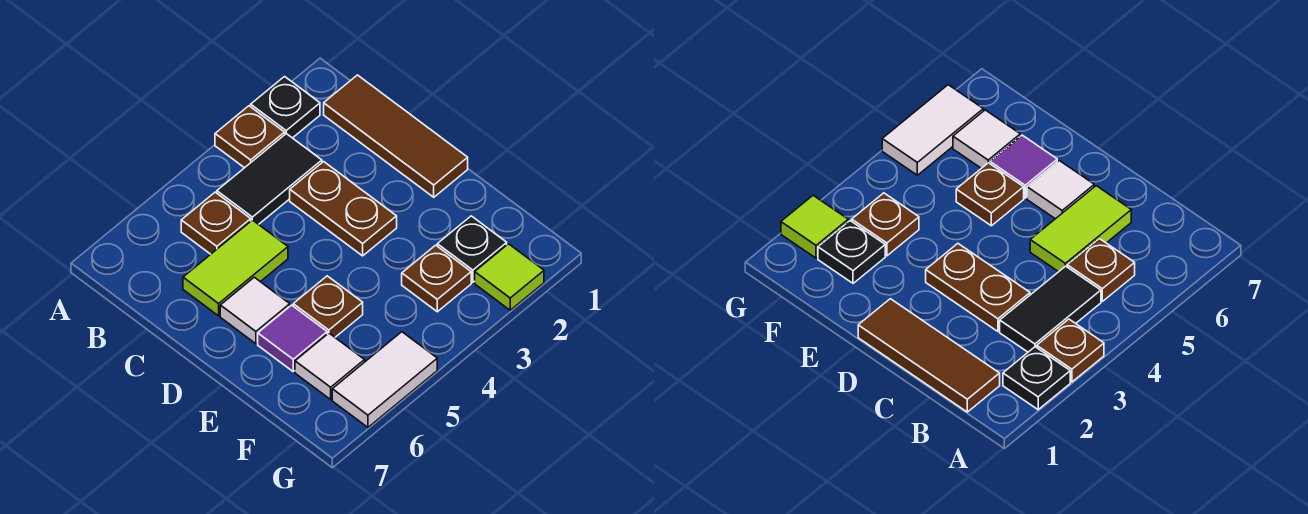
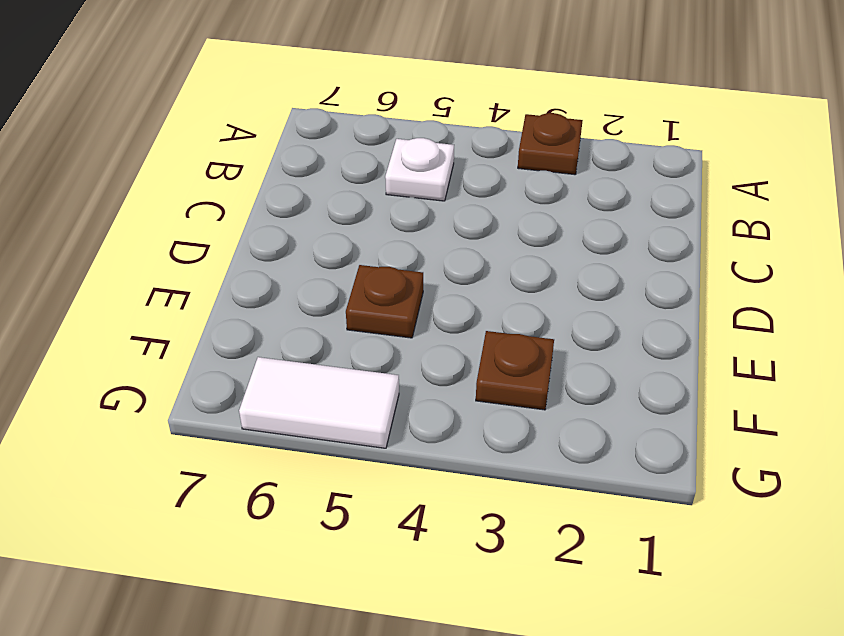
white 1x1 plate [385,138,454,201] -> brown 1x1 plate [181,192,251,254]
none -> black 1x1 plate [251,77,320,138]
none -> brown 1x3 tile [324,75,468,197]
none -> black 1x2 tile [217,134,322,224]

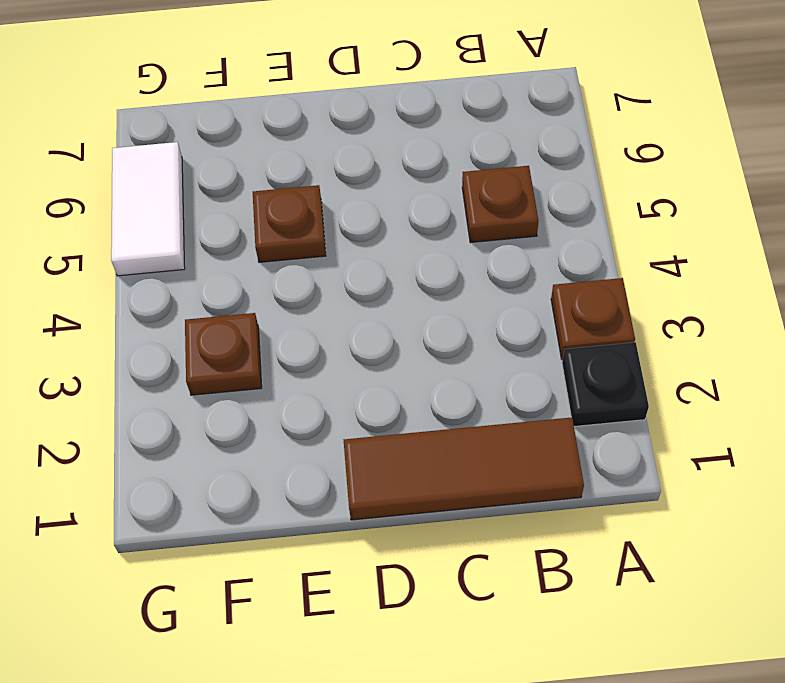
none -> black 1x2 tile [217,134,322,224]
none -> brown 1x2 plate [290,162,397,256]
none -> lime 1x2 tile [183,220,288,316]

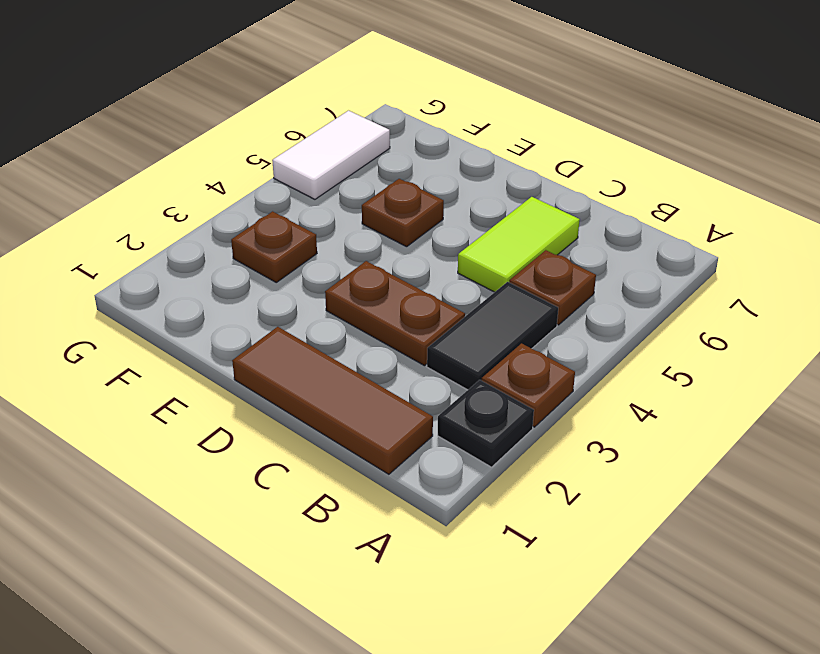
none -> white 1x1 tile [220,277,290,344]
none -> purple 1x1 tile [258,305,327,371]
none -> black 1x1 plate [437,216,507,282]

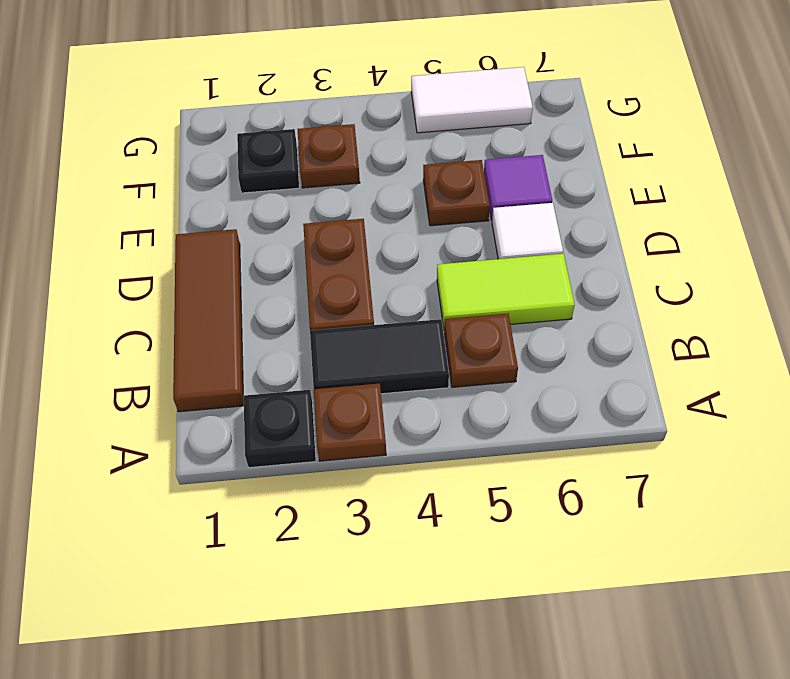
none -> white 1x1 tile [295,333,365,399]
none -> lime 1x1 tile [475,244,544,310]

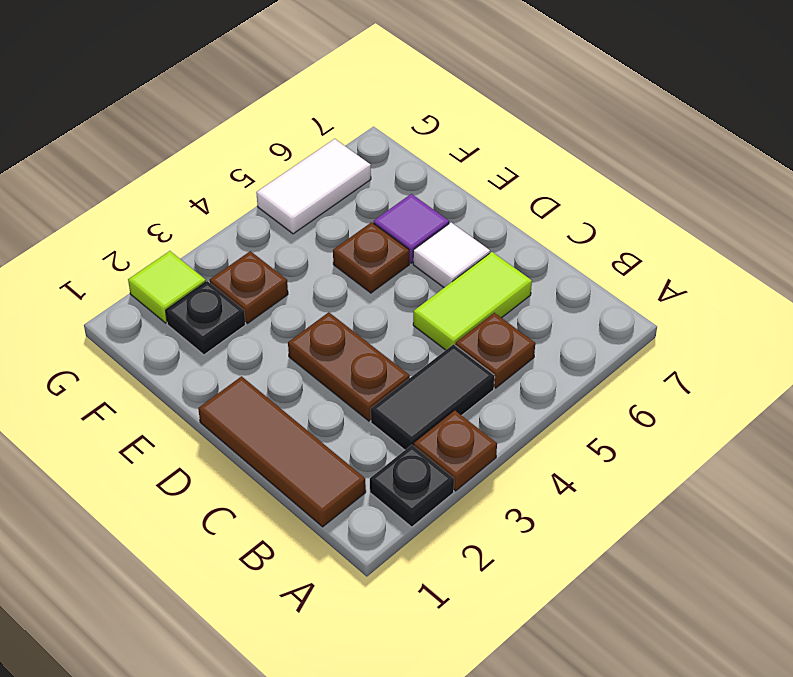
none -> white 1x1 tile [295,333,365,399]

